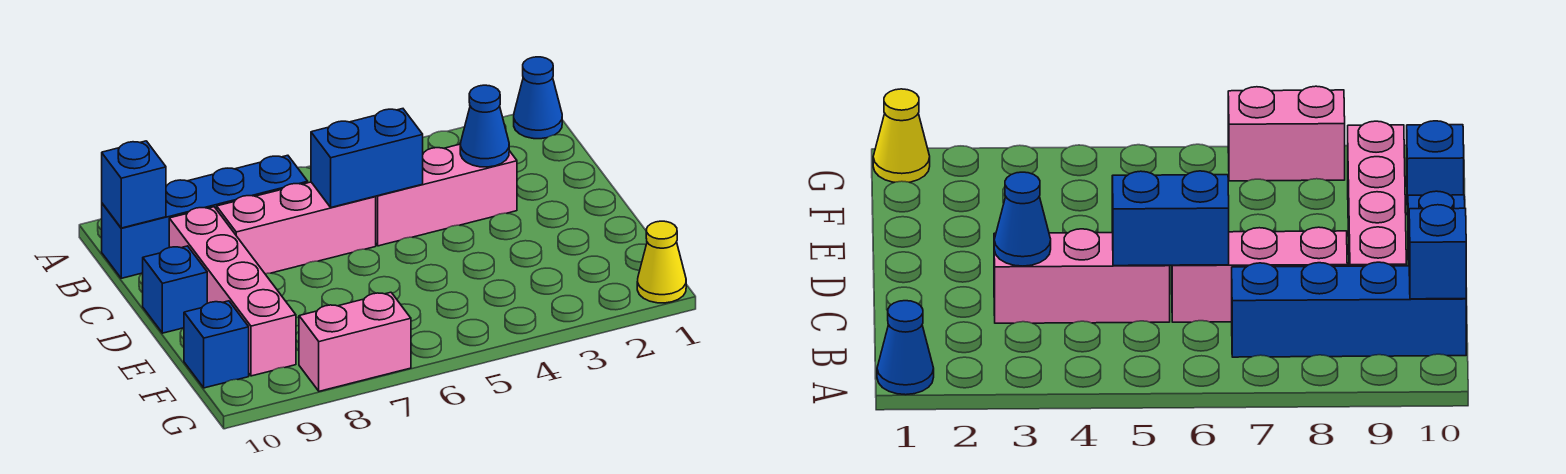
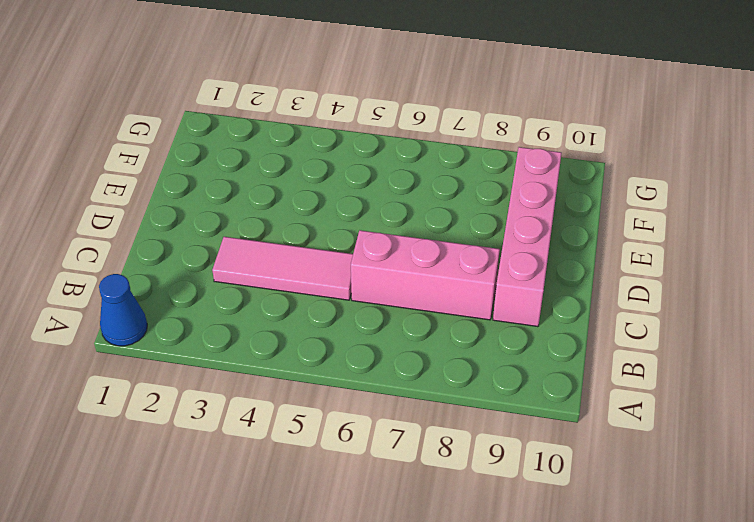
pink 1x3 tile [212,237,353,300] -> pink 1x3 brick [375,144,517,246]
none -> blue 1x4 brick [102,155,308,278]
none -> blue 1x1 brick [143,246,207,333]
none -> blue 1x1 brick [184,301,249,388]

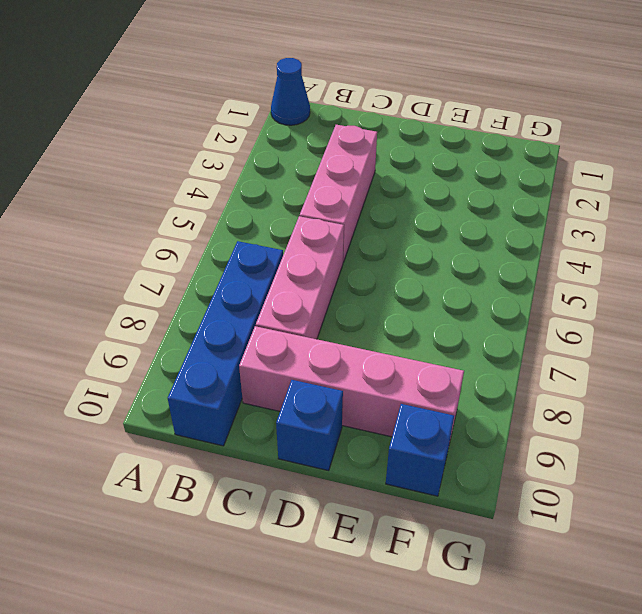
none -> yellow 1x1 cone [637,221,686,303]
none -> pink 1x2 brick [299,292,411,391]
none -> blue 1x1 brick [102,141,166,228]

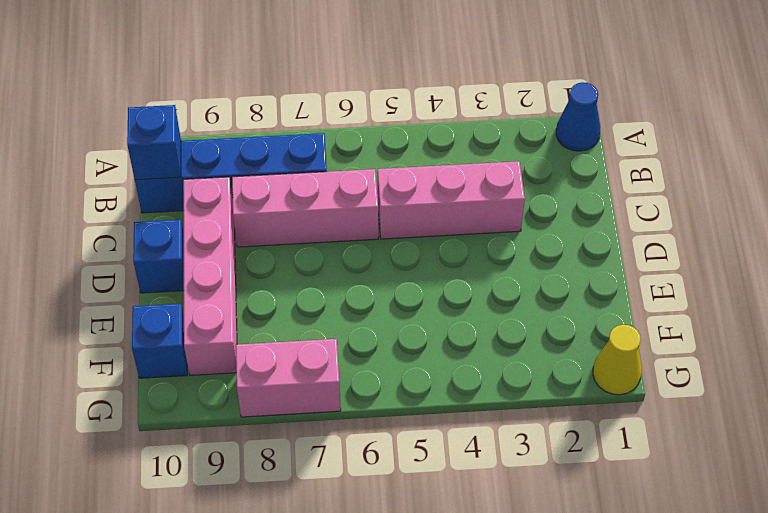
none -> blue 1x1 cone [460,85,509,167]
none -> blue 1x2 brick [311,109,423,207]

